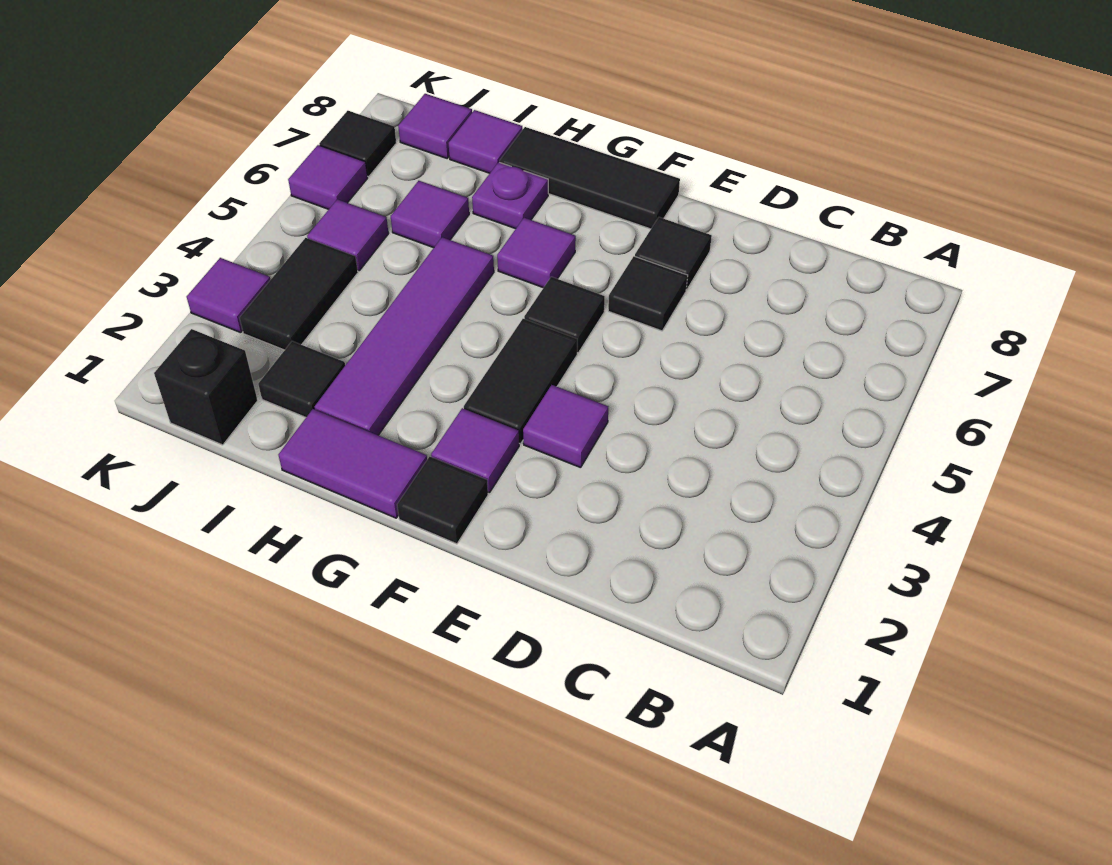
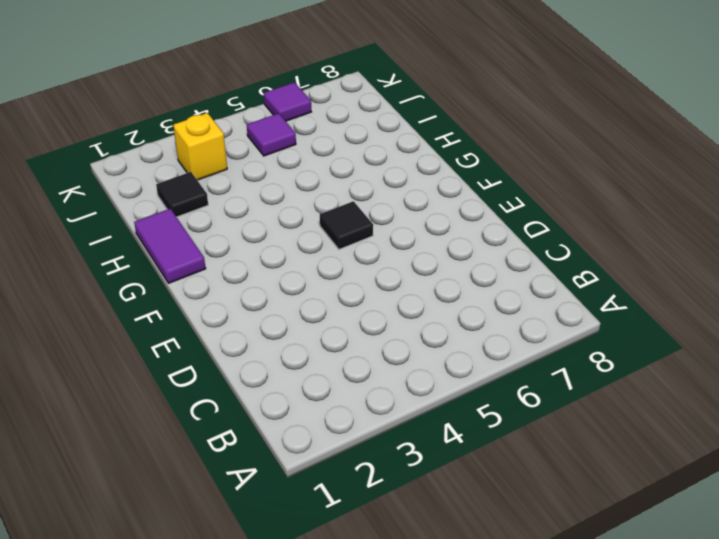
yellow 1x1 brick [173,113,227,180] -> black 1x2 tile [240,238,358,350]
none -> purple 1x1 tile [523,385,608,468]
none -> black 1x1 tile [608,256,688,331]
none -> black 1x1 tile [635,217,712,289]

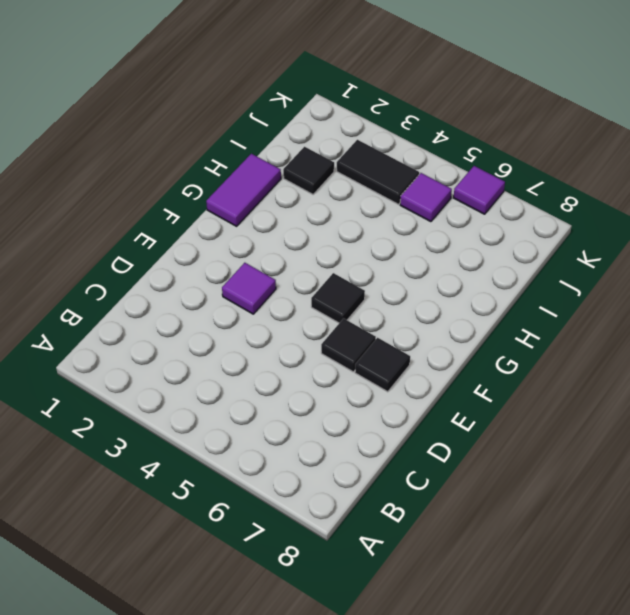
none -> black 1x1 tile [397,457,488,544]
none -> purple 1x1 tile [431,408,519,493]
none -> black 1x2 tile [464,319,577,444]

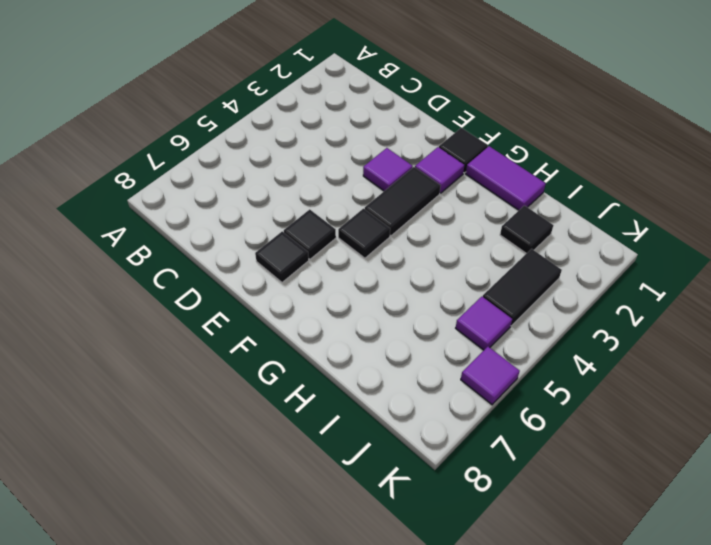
none -> black 1x3 tile [500,127,680,229]
none -> purple 1x1 tile [497,218,576,288]
none -> purple 1x4 tile [315,237,494,435]

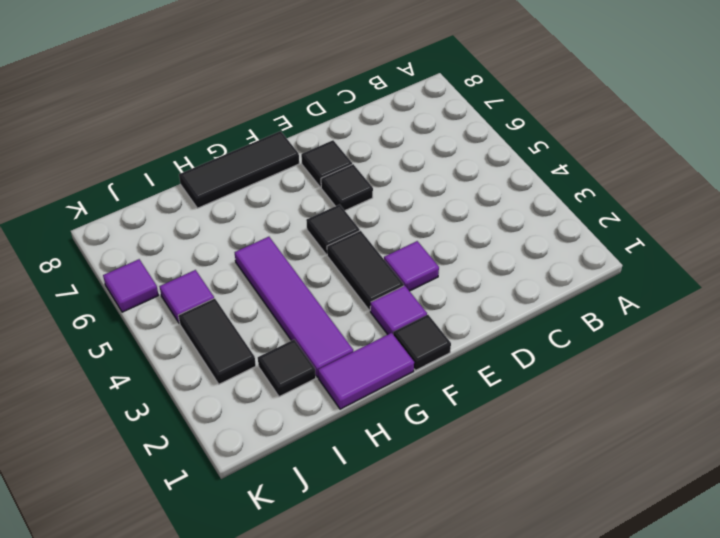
none -> purple 1x1 tile [497,218,576,288]
none -> purple 1x1 plate [472,162,548,229]
none -> purple 1x1 tile [391,181,469,248]

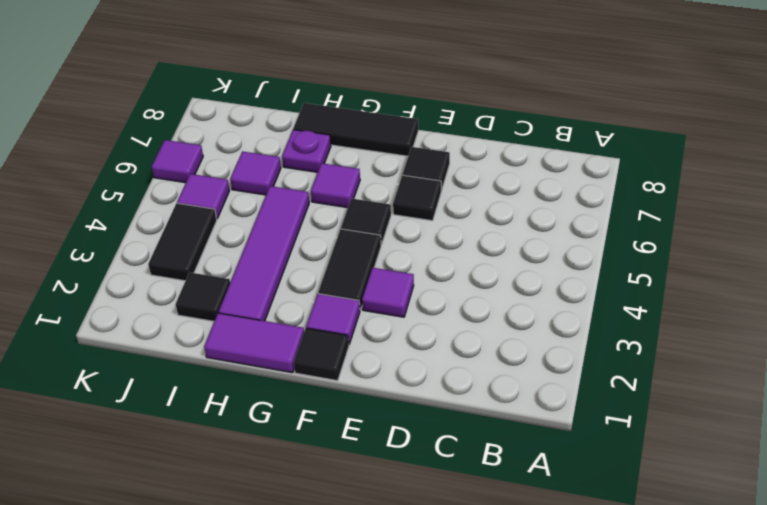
none -> purple 1x1 tile [449,110,523,173]
none -> black 1x1 brick [154,329,258,445]
none -> purple 1x1 tile [398,94,472,158]

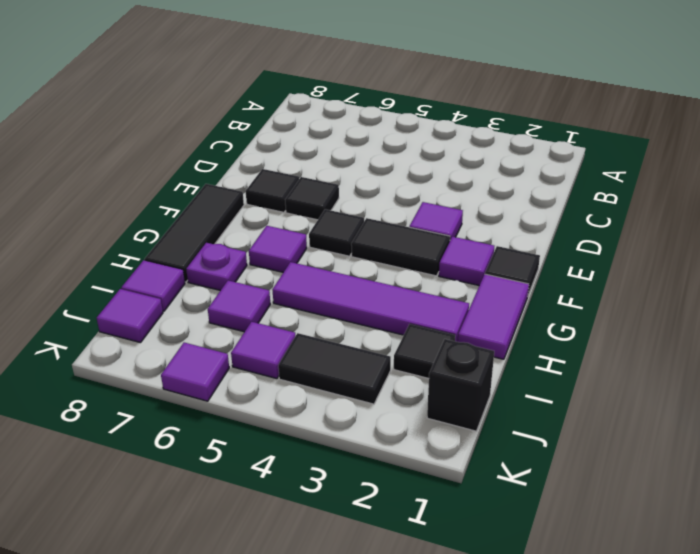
none -> purple 1x1 tile [187,258,270,333]
none -> black 1x1 tile [319,111,396,177]

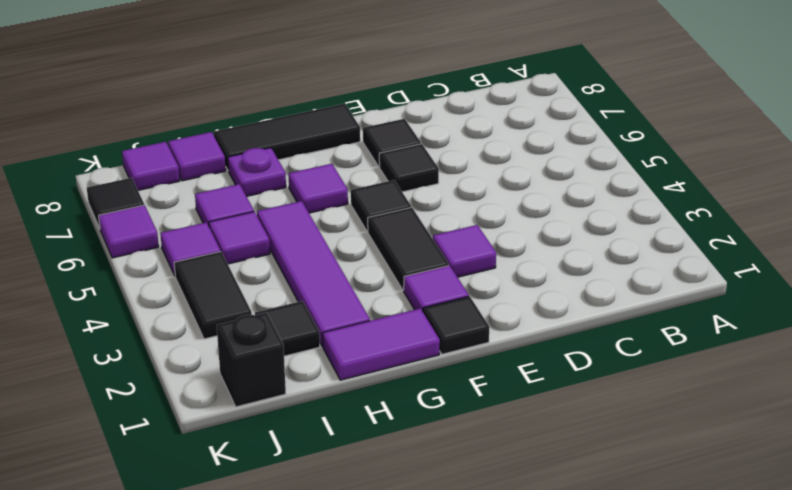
purple 1x1 tile [209,212,270,264] -> purple 1x1 tile moved to [187,258,270,333]

